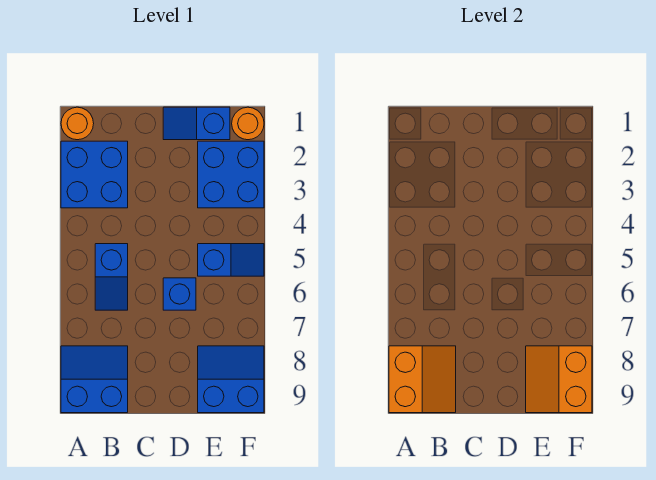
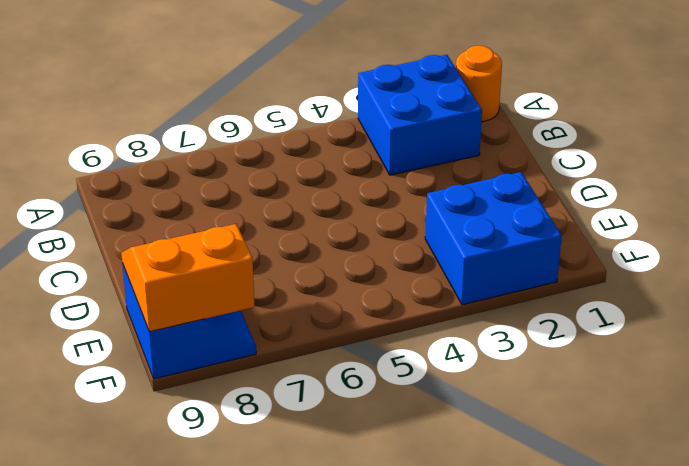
none -> blue 2x2 slope [61,346,128,413]
none -> blue 1x2 slope [95,244,128,310]
none -> blue 1x2 slope [163,107,230,140]

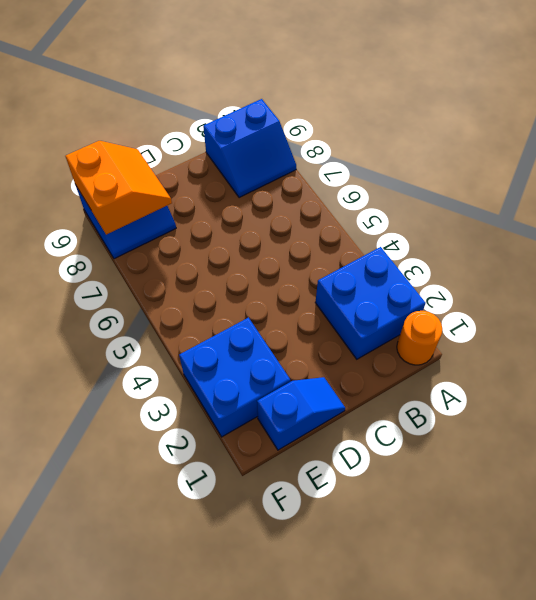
none -> blue 1x2 slope [95,244,128,310]
none -> blue 1x1 brick [163,278,196,310]
none -> blue 1x2 slope [198,244,264,276]

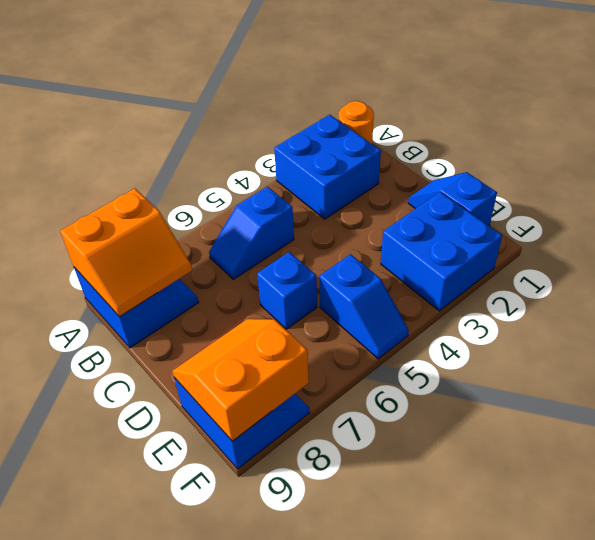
none -> orange 1x1 round brick [232,107,264,140]

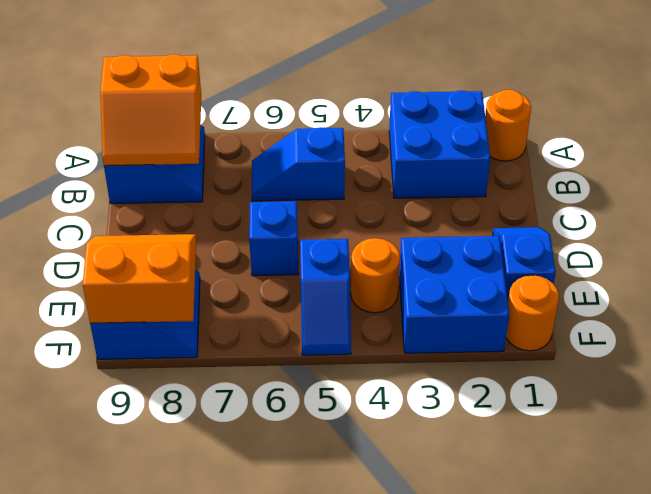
orange 1x1 round brick [351,238,400,313] -> none

